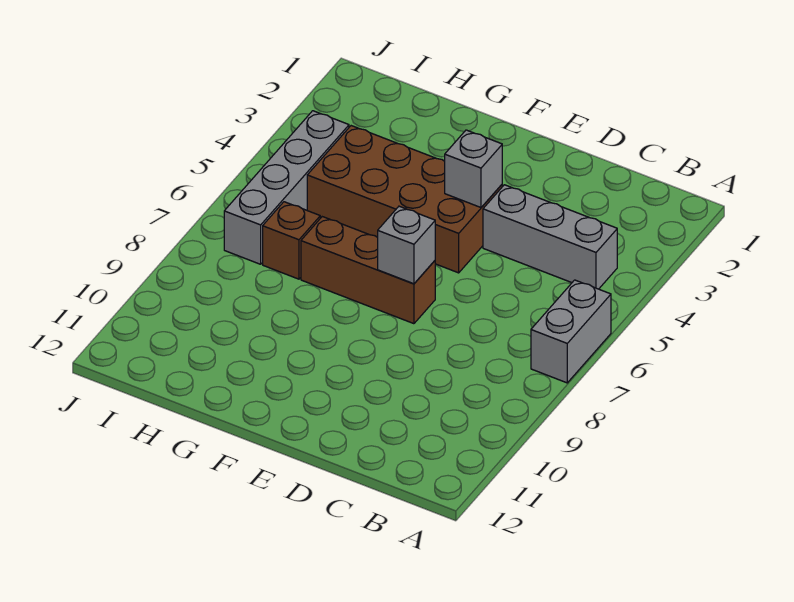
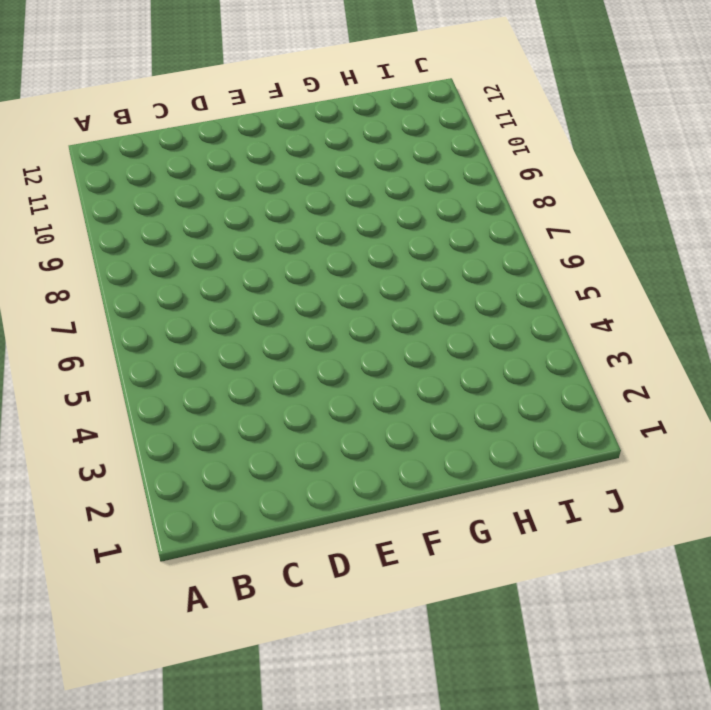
none -> grey 1x2 brick [531,280,611,383]
none -> grey 1x3 brick [483,185,617,289]

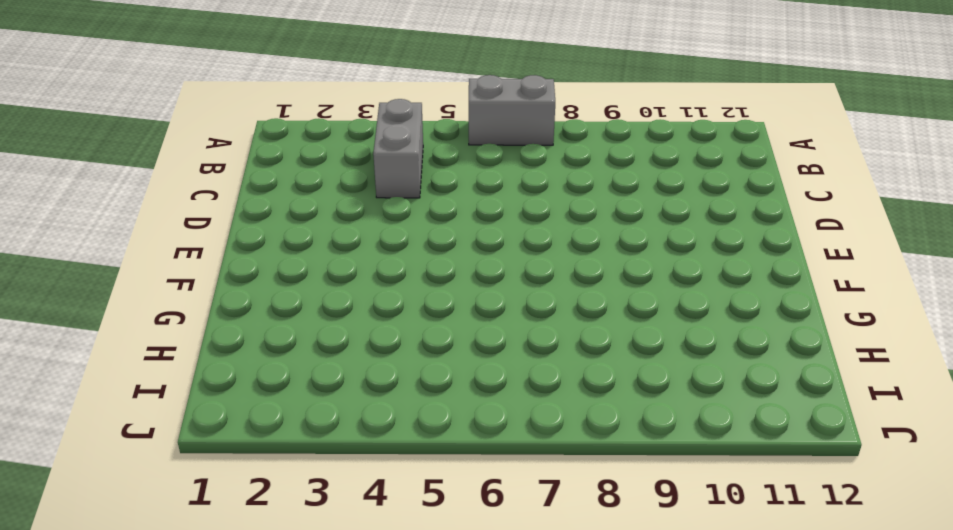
grey 1x2 brick [373,99,423,198] -> grey 1x3 brick [483,185,617,289]
none -> brown 2x4 brick [307,126,502,273]
none -> brown 1x3 brick [301,217,435,324]

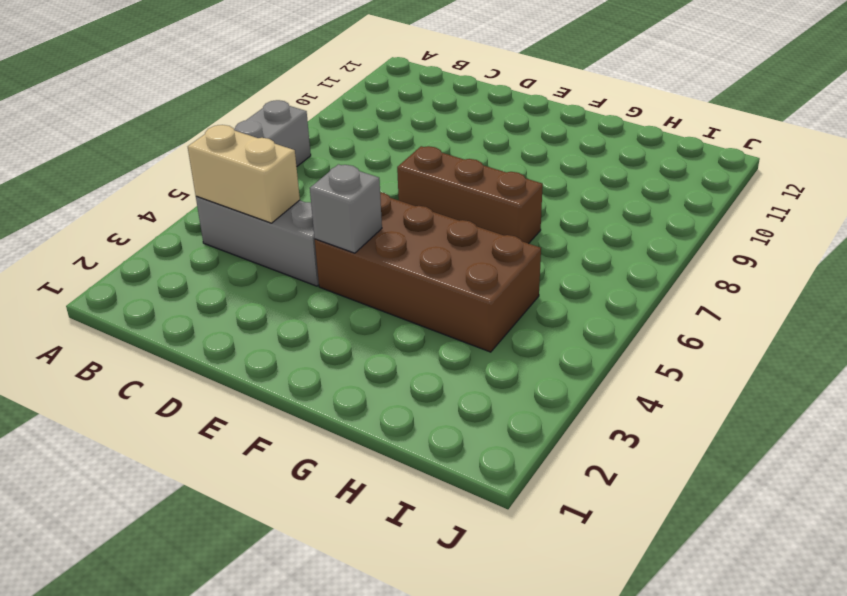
tan 1x2 brick [188,125,300,223] -> none
none -> brown 1x1 brick [263,202,320,279]
none -> grey 1x4 brick [224,111,349,264]

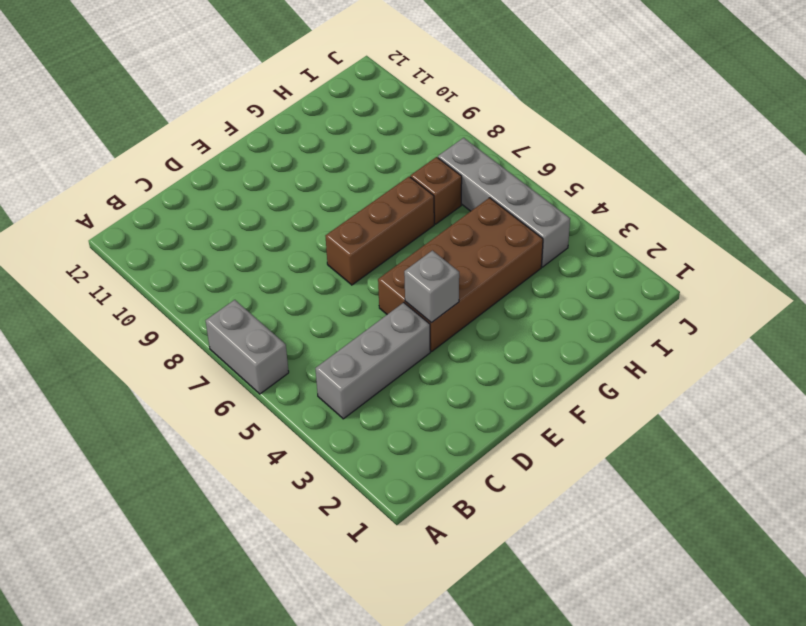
none -> grey 1x1 brick [378,206,435,284]

